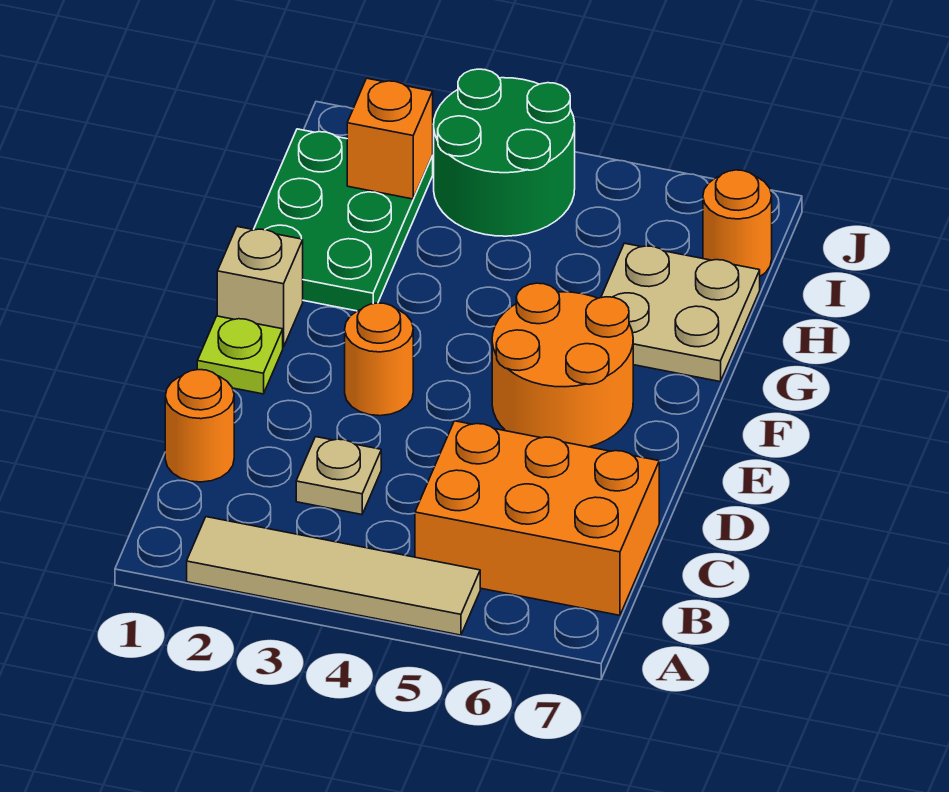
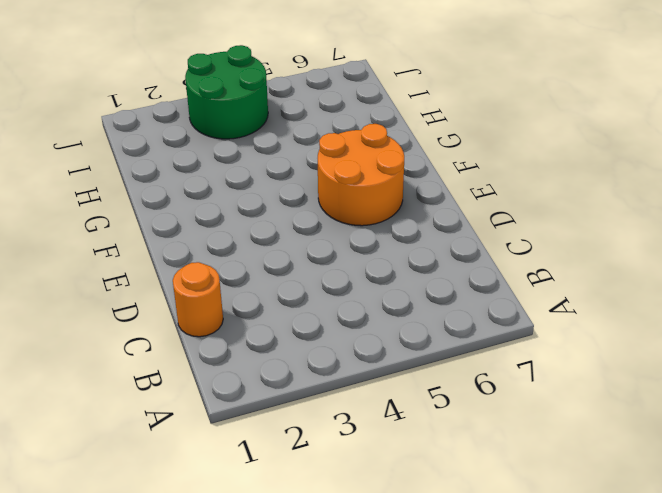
none -> tan 1x4 tile [187,517,480,635]
none -> orange 2x3 brick [415,421,659,615]
none -> tan 1x1 plate [296,437,381,515]

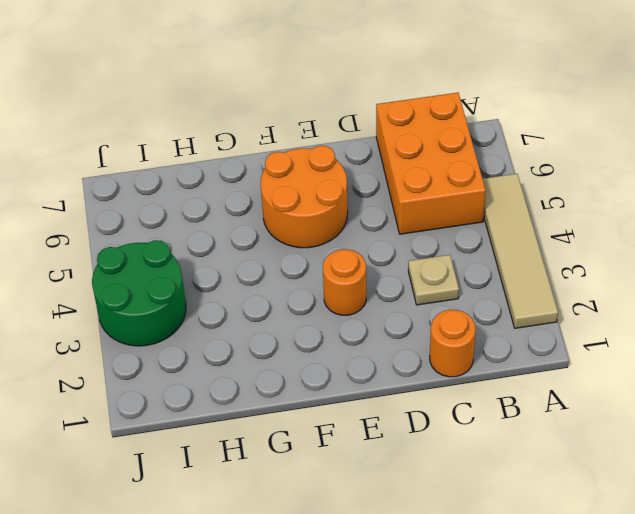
none -> lime 1x1 plate [197,316,283,394]
none -> tan 1x1 brick [217,227,303,347]
none -> green 2x3 plate [254,129,433,311]

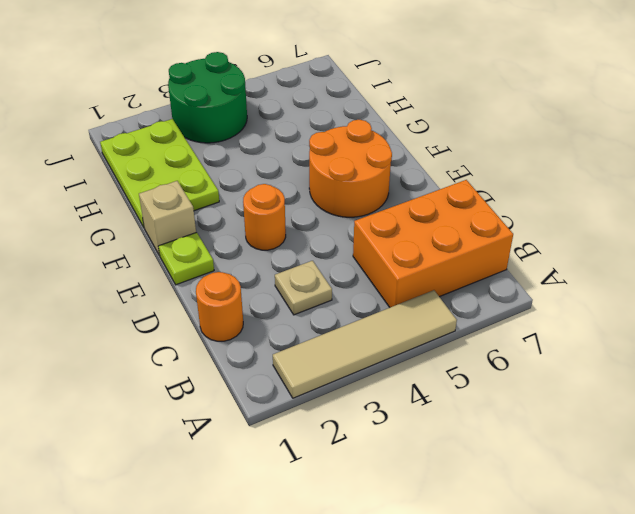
lime 2x3 plate [100,119,219,227] -> green 2x3 plate [254,129,433,311]
none -> tan 2x2 plate [601,243,760,382]
none -> orange 1x1 round brick [703,170,772,276]
none -> orange 1x1 brick [347,78,433,199]

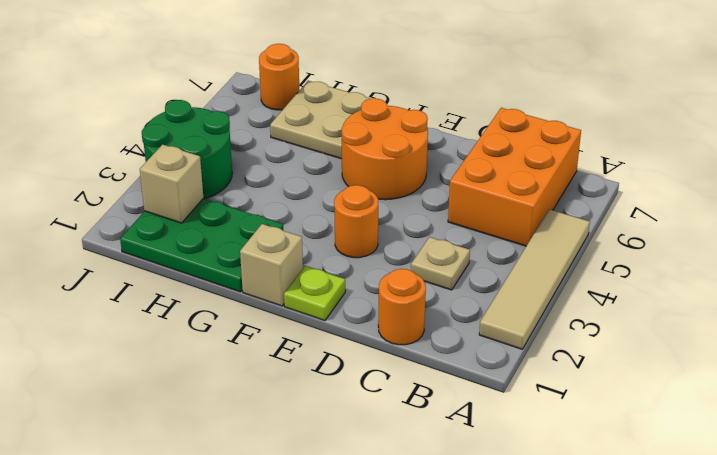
tan 1x1 brick [140,145,203,223] -> orange 1x1 brick [347,78,433,199]

